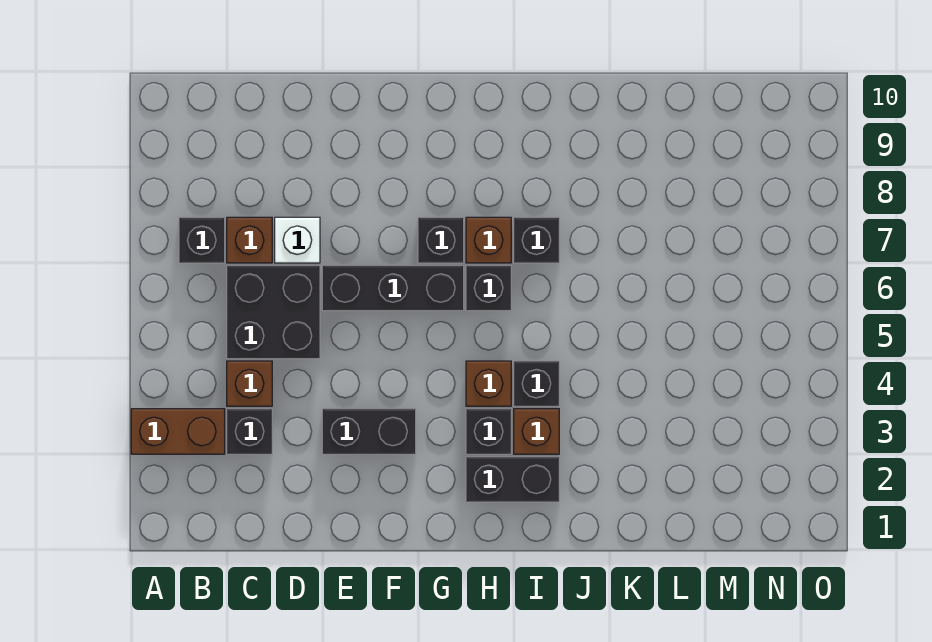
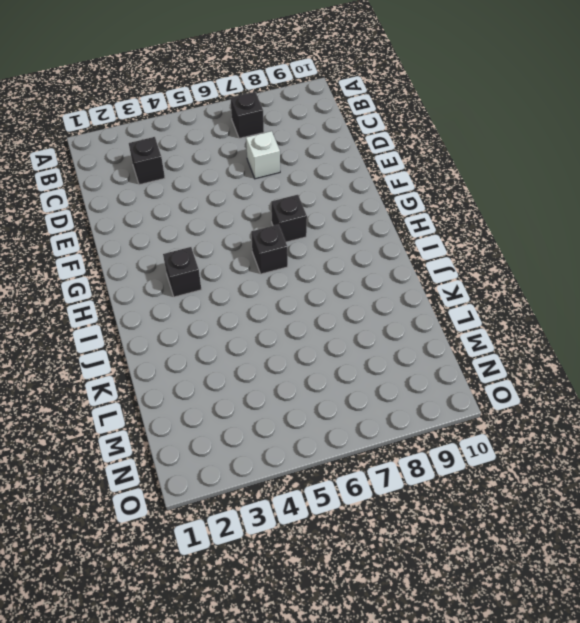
none -> brown 1x2 brick [131,409,225,454]
none -> brown 1x1 brick [227,361,272,406]
none -> black 2x2 brick [227,265,320,359]

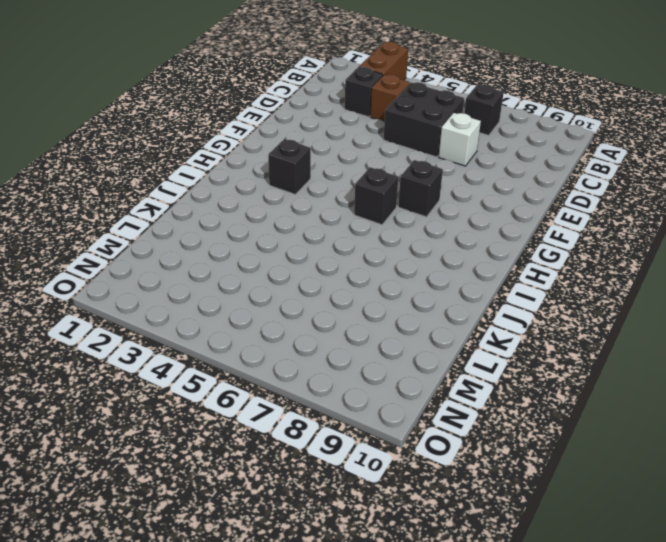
none -> brown 1x1 brick [227,217,272,263]
none -> black 1x2 brick [322,409,416,454]
none -> black 1x3 brick [322,265,464,311]

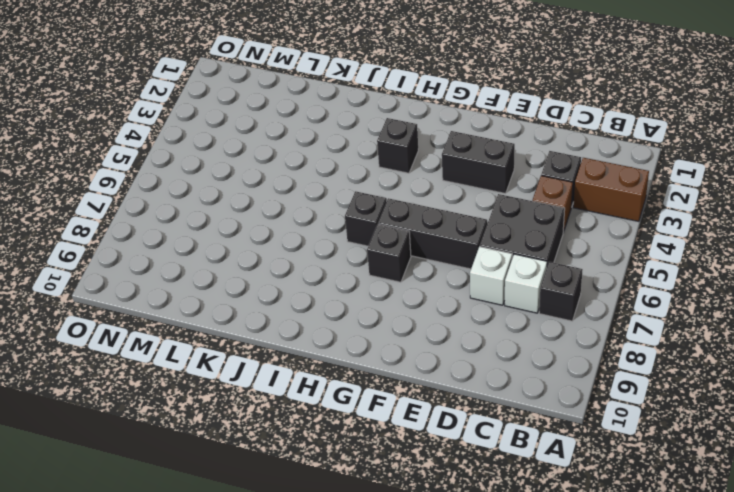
white 1x1 brick [505,254,547,313] -> brown 1x1 brick [227,217,272,263]
none -> black 1x2 brick [466,457,559,502]
none -> brown 1x1 brick [466,361,511,406]
none -> brown 1x1 brick [466,217,511,263]

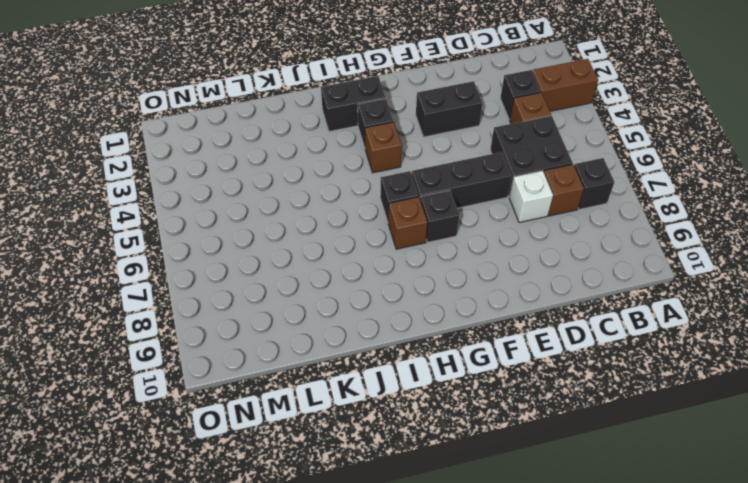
none -> brown 1x1 brick [514,409,559,454]
none -> black 1x1 brick [514,361,559,406]
none -> black 1x1 brick [514,217,559,263]

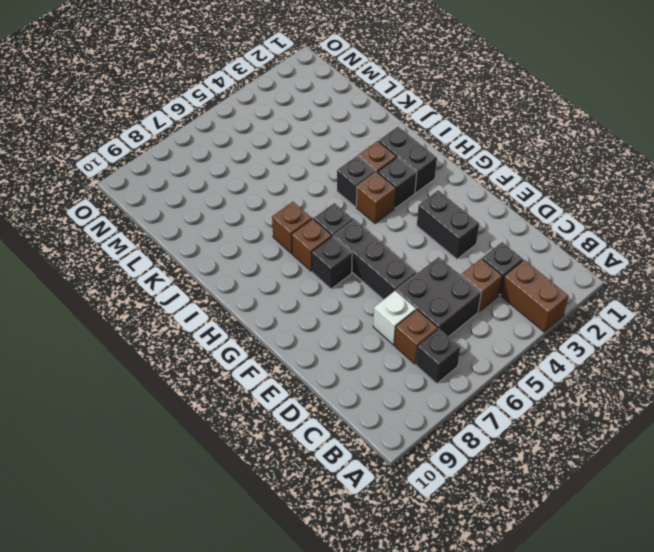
brown 1x1 brick [272,202,312,254] -> black 1x1 brick [514,217,559,263]

